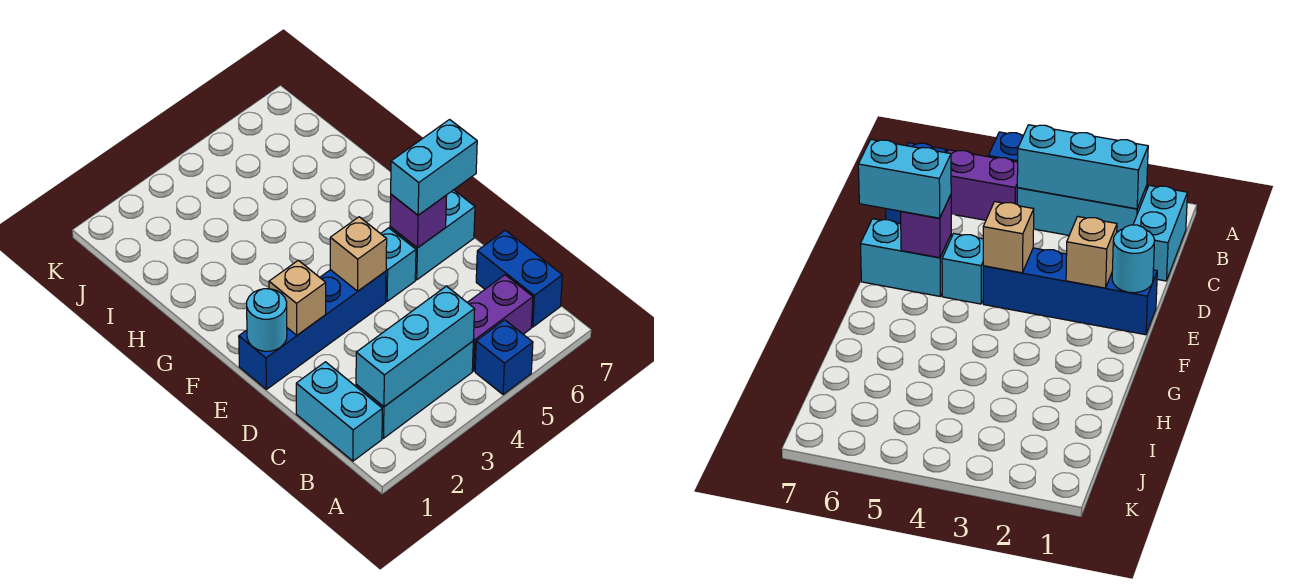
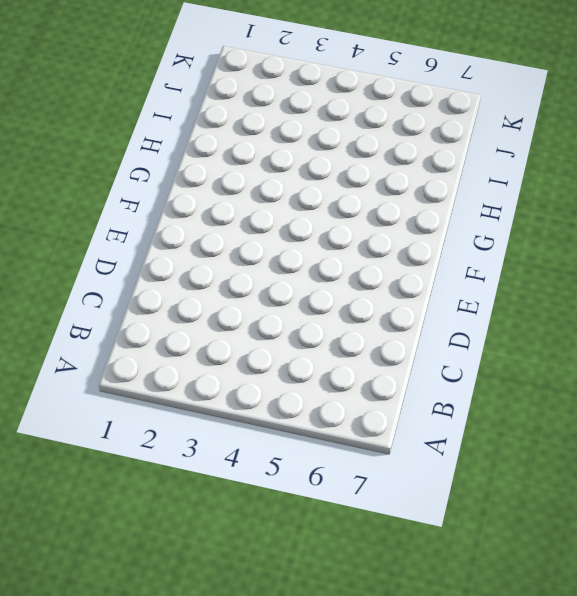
none -> blue 1x1 brick [475,320,533,395]
none -> cyan 1x2 brick [296,362,382,461]
none -> cyan 1x3 brick [356,341,473,438]

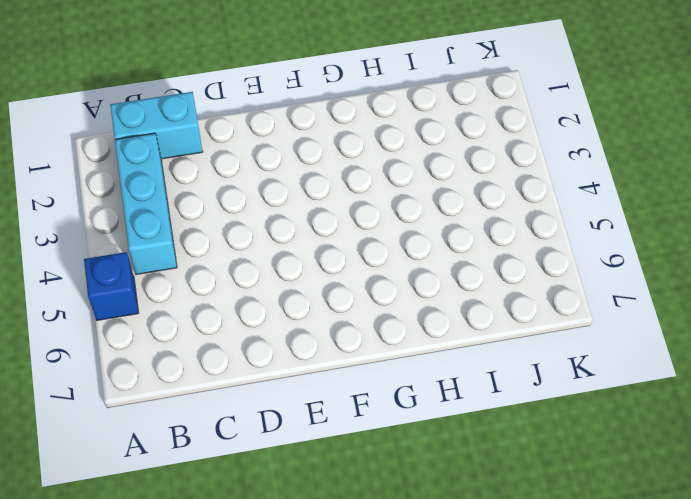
none -> purple 1x2 brick [467,275,533,371]
none -> blue 1x2 brick [476,230,562,327]
none -> blue 1x4 brick [239,270,386,389]

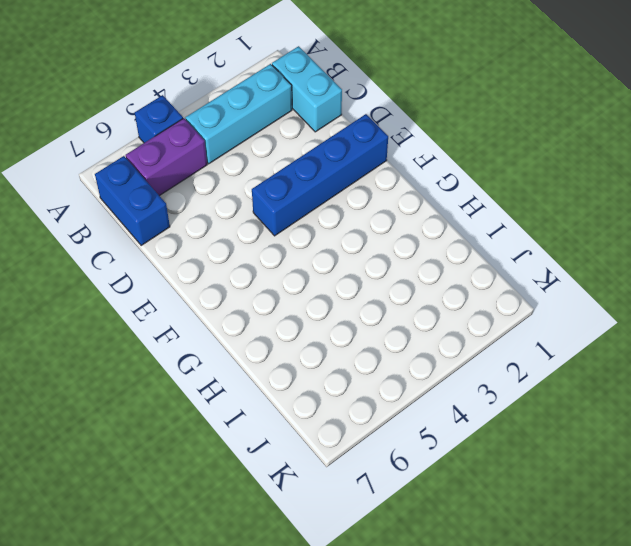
none -> cyan 1x1 brick [381,228,416,301]
none -> cyan 1x2 brick [390,190,475,280]
none -> cyan 1x3 brick [356,286,475,407]

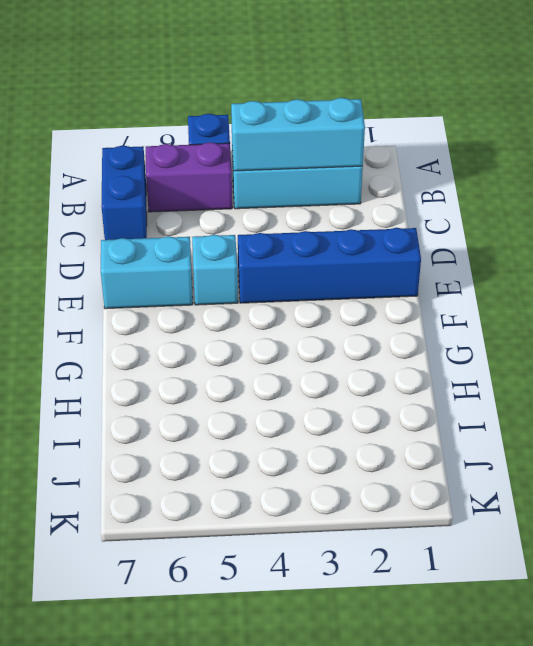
none -> cyan 1x2 brick [296,362,382,461]
none -> cyan 1x1 round brick [247,289,287,351]
none -> tan 1x1 brick [269,260,326,335]

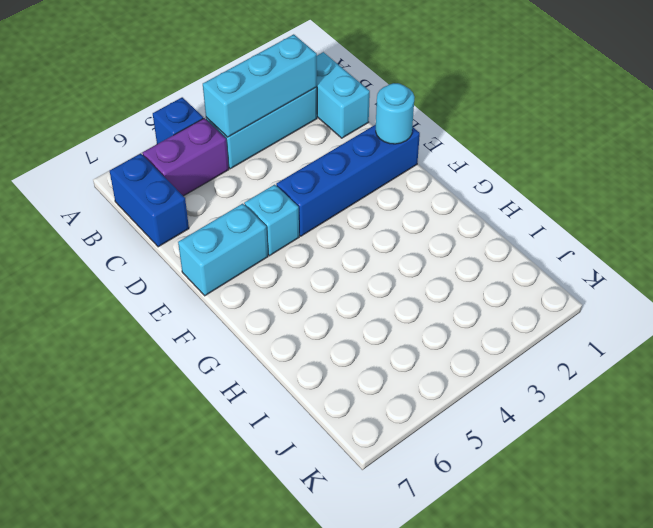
none -> tan 1x1 brick [269,260,326,335]
none -> tan 1x1 brick [330,217,387,291]
none -> purple 1x1 brick [390,195,447,248]

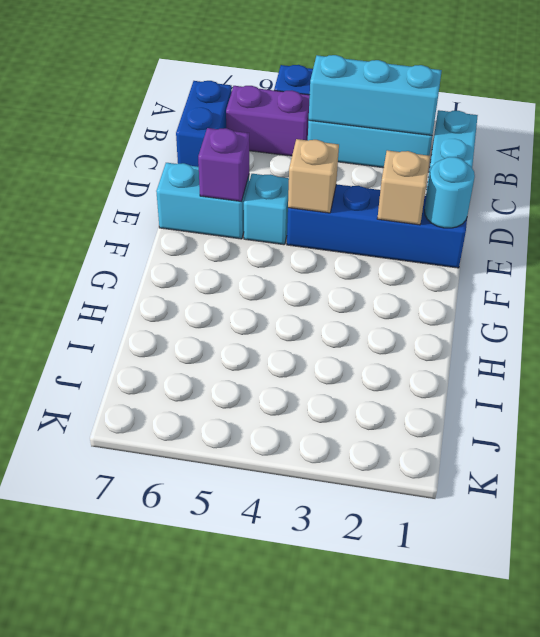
none -> cyan 1x2 brick [391,120,477,215]

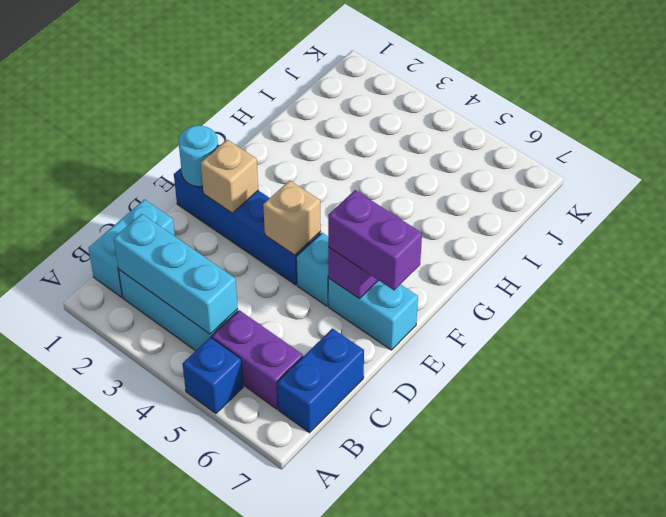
purple 1x2 brick [328,190,422,290] -> cyan 1x2 brick [391,120,477,215]

